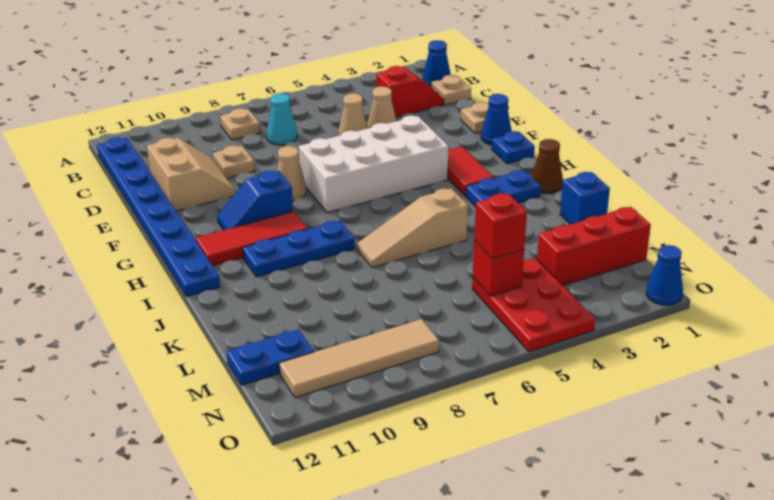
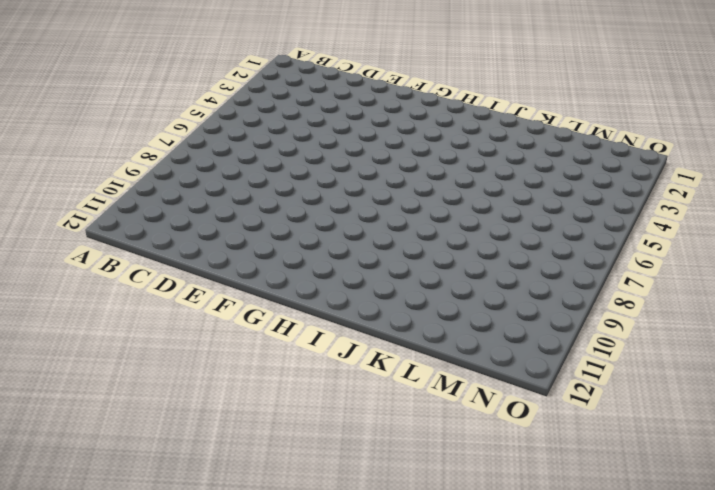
none -> blue 1x1 cone [423,40,451,88]
none -> tan 1x1 plate [220,108,260,140]
none -> blue 1x8 plate [97,137,220,297]
none -> tan 1x1 plate [432,75,471,105]

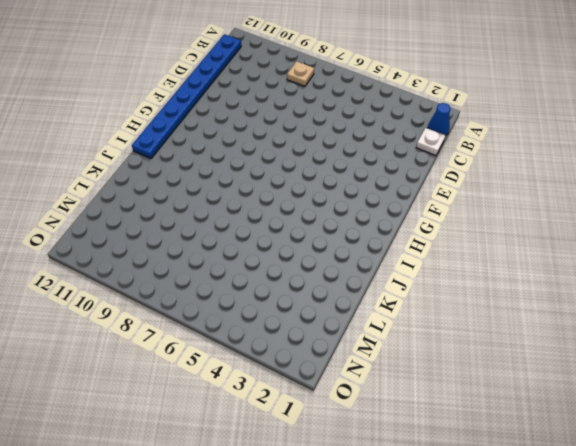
white 1x1 plate [416,128,445,156] -> tan 1x1 plate [432,75,471,105]
none -> red 1x2 slope [377,66,444,117]
none -> cyan 1x1 cone [267,93,297,145]
none -> tan 1x1 cone [367,86,396,128]
none -> tan 1x1 cone [338,93,368,136]

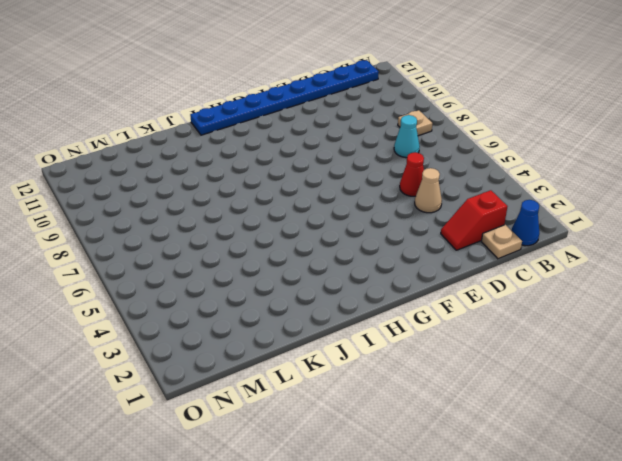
red 1x2 slope [441,190,507,250] -> red 1x2 slope turned to [377,66,444,117]
red 1x1 cone [400,152,424,196] -> tan 1x1 cone [338,93,368,136]
none -> tan 1x1 plate [213,145,254,178]
none -> tan 2x2 slope [147,138,235,211]
none -> tan 1x1 plate [461,102,489,133]
none -> blue 1x1 cone [481,94,512,145]

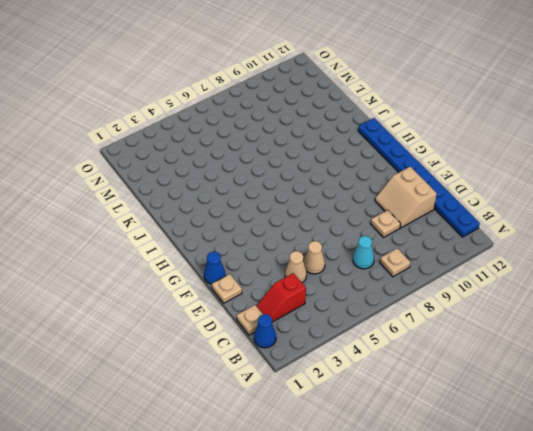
none -> white 2x4 brick [299,116,449,213]
none -> tan 1x1 cone [277,146,306,200]
none -> blue 1x1 plate [492,131,535,164]
none -> red 1x2 tile [448,146,494,196]

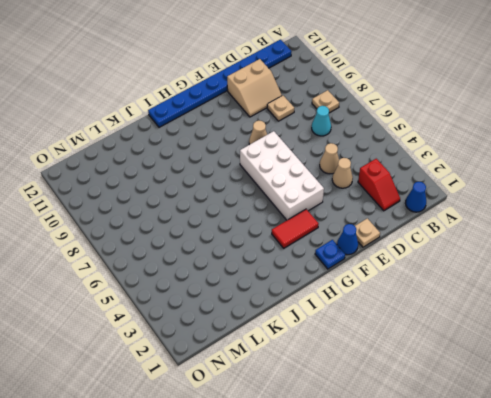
none -> tan 1x1 plate [432,75,471,105]
none -> blue 1x2 slope [217,171,293,230]
none -> red 1x3 tile [196,211,307,266]
none -> brown 1x1 cone [531,139,563,193]

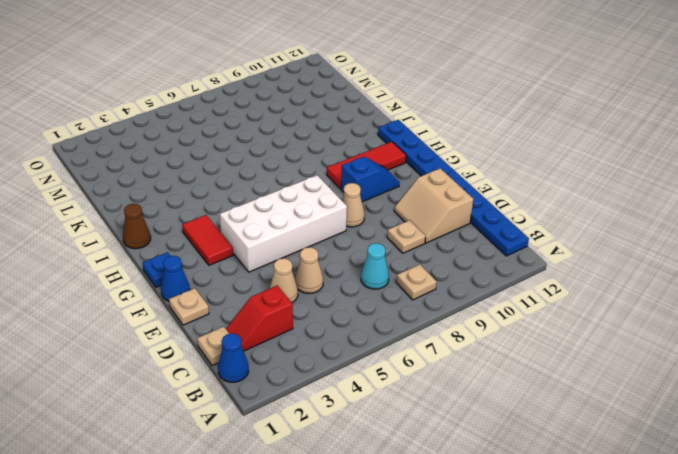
none -> blue 1x2 plate [466,170,541,207]
none -> blue 1x3 plate [243,221,355,277]
none -> tan 1x3 slope [357,188,468,268]
none -> blue 1x1 brick [560,172,610,224]

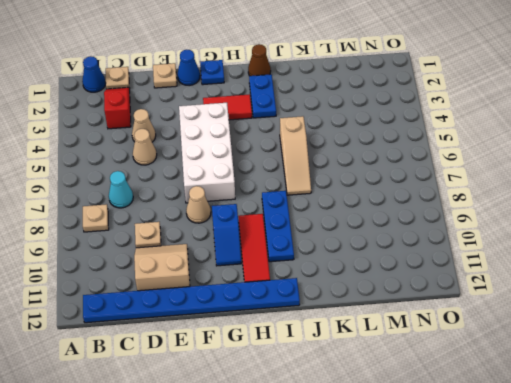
none -> blue 1x1 brick [560,172,610,224]
none -> red 1x3 brick [537,207,651,286]
none -> red 2x3 plate [472,258,595,352]
none -> blue 1x2 plate [227,330,314,385]

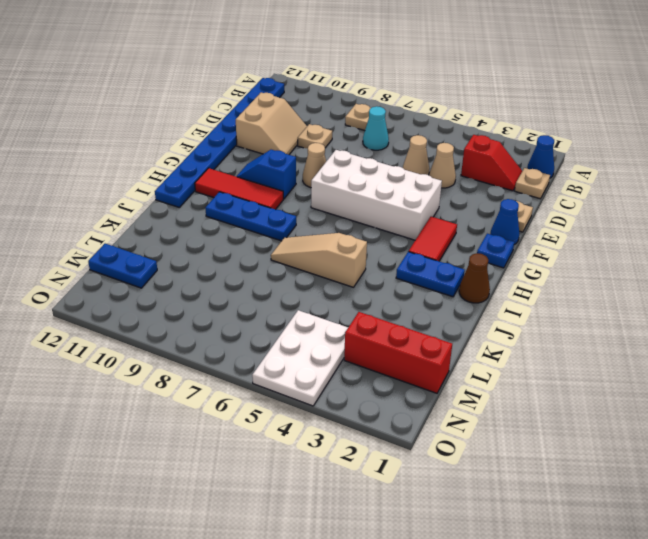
white 2x3 plate [252,310,348,406] -> red 2x3 plate [472,258,595,352]
none -> blue 1x1 brick [560,172,610,224]
none -> tan 1x4 tile [279,319,439,398]
none -> blue 1x1 cone [646,245,683,305]
none -> red 1x1 brick [473,241,524,296]

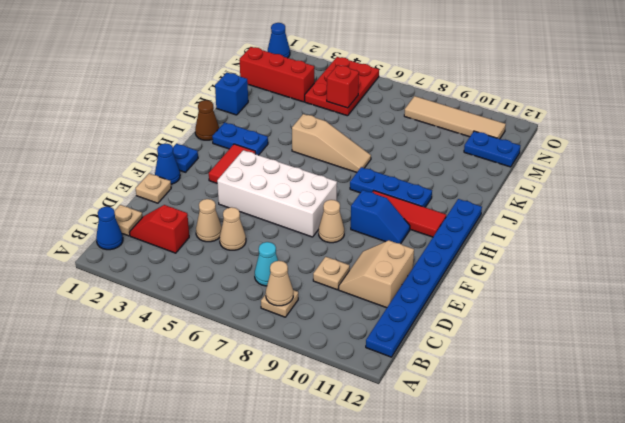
tan 1x1 cone [266,261,293,306] -> none
none -> red 1x1 brick [474,193,527,259]

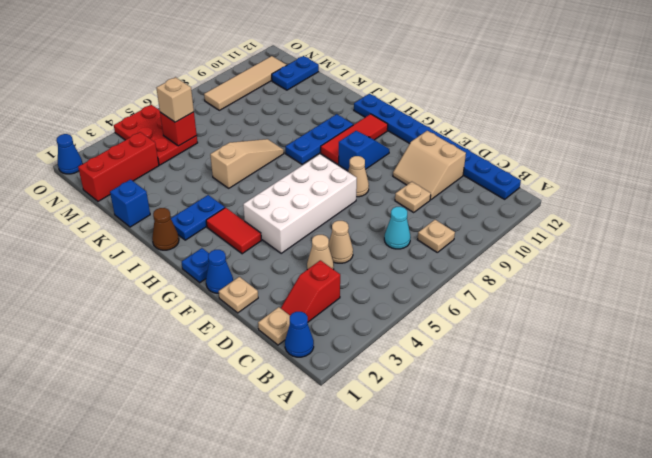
tan 1x1 brick [157,77,194,122] -> red 1x1 brick [474,193,527,259]

